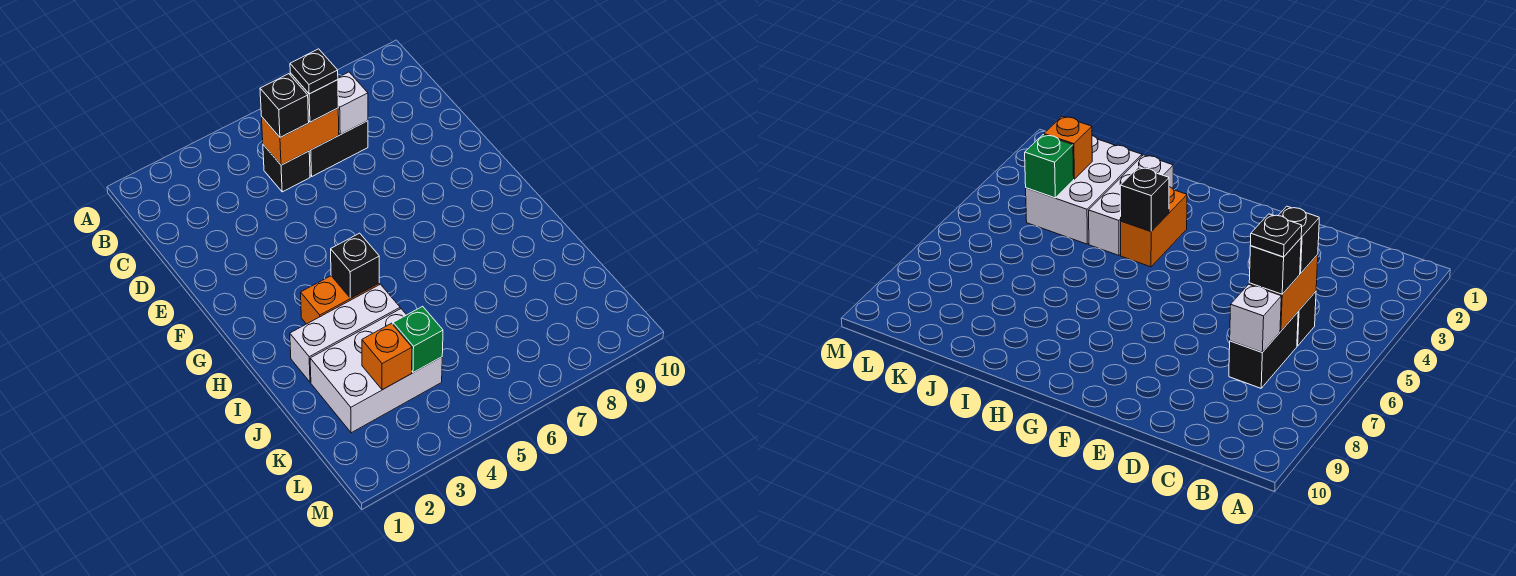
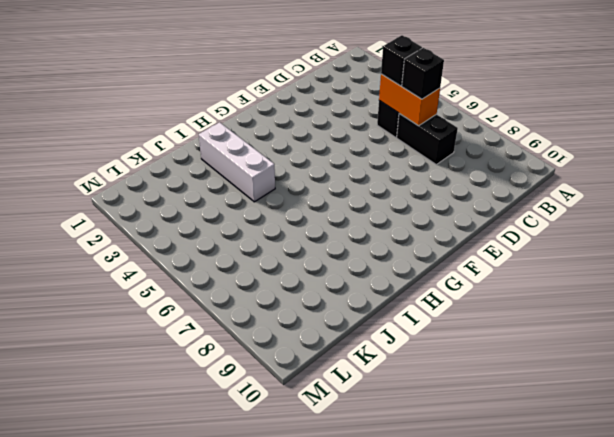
none -> orange 1x2 brick [301,276,379,324]
none -> white 2x3 brick [310,309,442,433]
none -> white 1x1 brick [338,72,368,135]

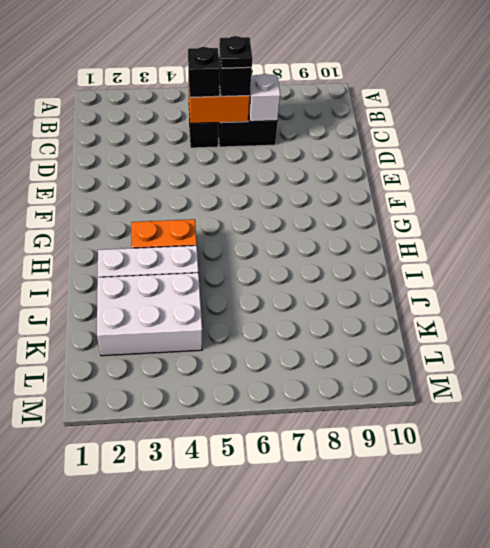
none -> black 1x1 brick [331,233,379,298]
none -> orange 1x1 brick [362,323,412,390]
none -> green 1x1 brick [393,306,443,373]

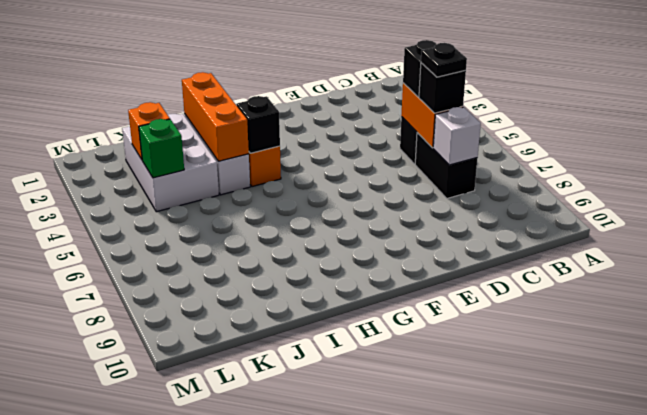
orange 1x3 brick [182,72,249,161] -> none

